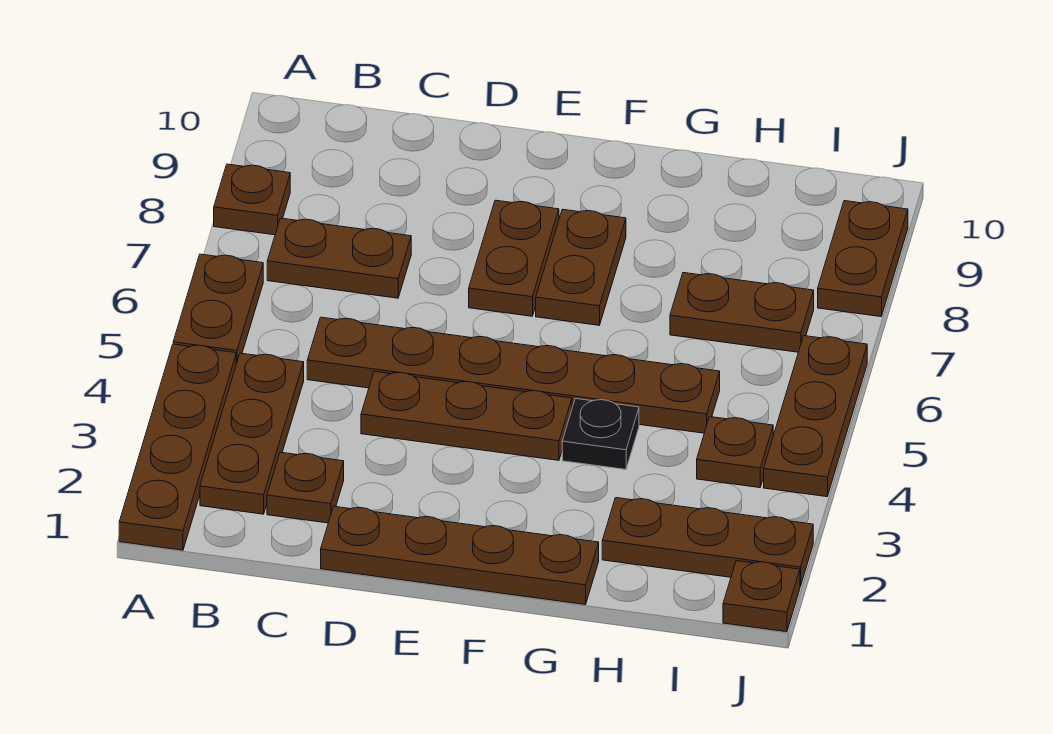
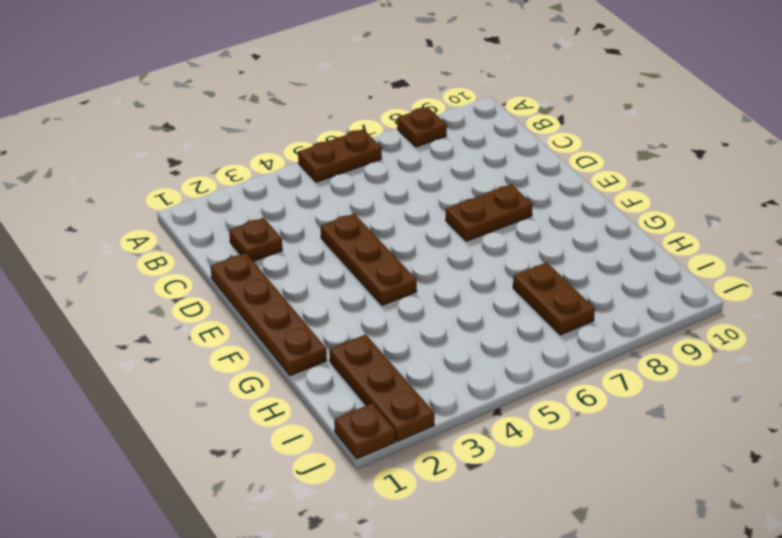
none -> brown 1x4 plate [119,344,236,550]
none -> brown 1x3 plate [200,353,304,514]
none -> brown 1x2 plate [267,218,411,298]

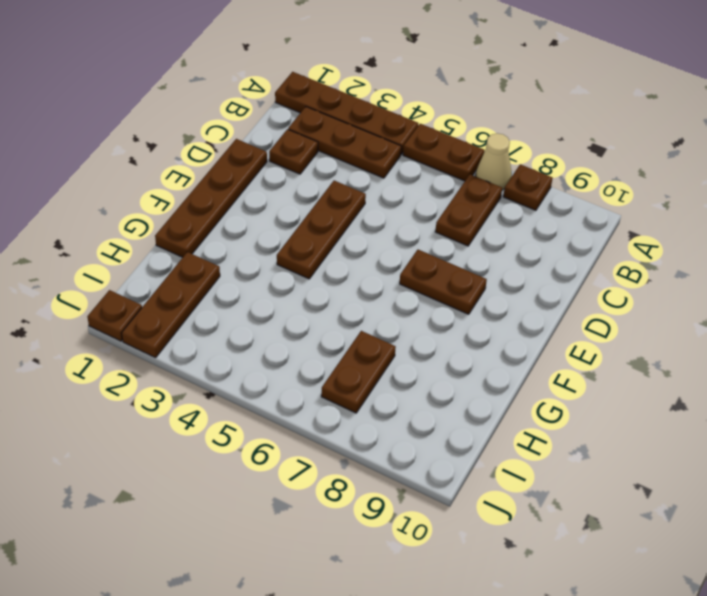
tan 1x1 cone [476,133,512,190] -> none
none -> brown 1x6 plate [307,317,720,433]
none -> brown 1x2 plate [536,209,626,325]
none -> black 1x1 plate [562,399,639,470]

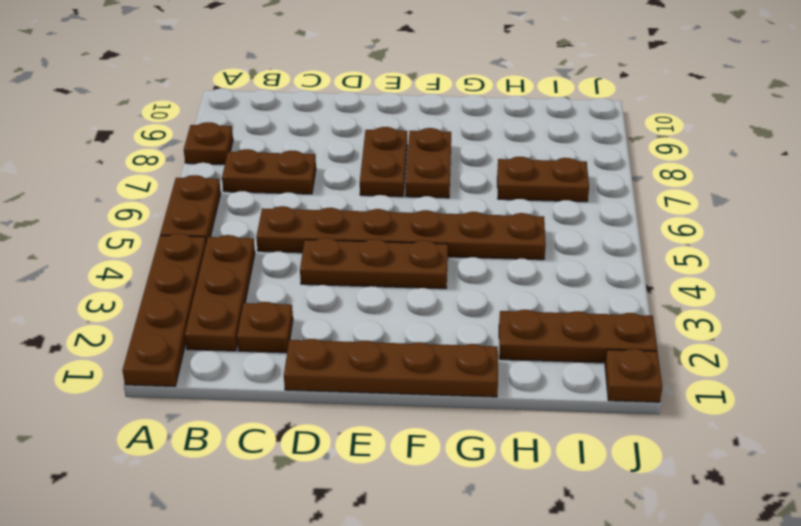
none -> black 1x1 plate [562,399,639,470]
none -> brown 1x1 plate [697,417,773,488]
none -> brown 1x3 plate [764,336,867,497]

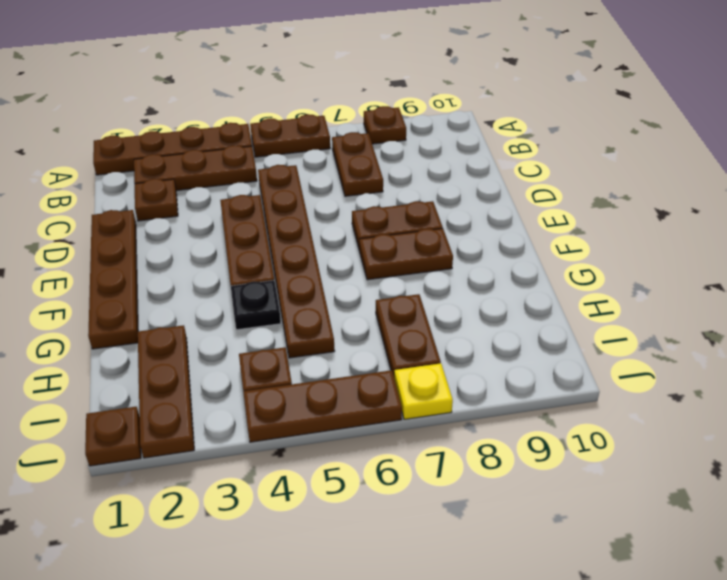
yellow 1x1 plate [394,363,453,419] -> none
none -> brown 1x2 plate [818,201,908,317]

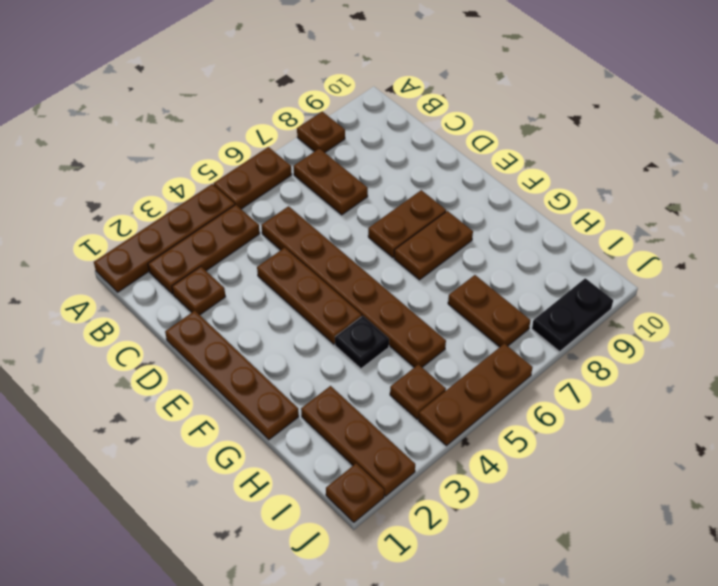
black 1x2 plate [532,278,613,352] -> brown 1x2 plate [818,201,908,317]

